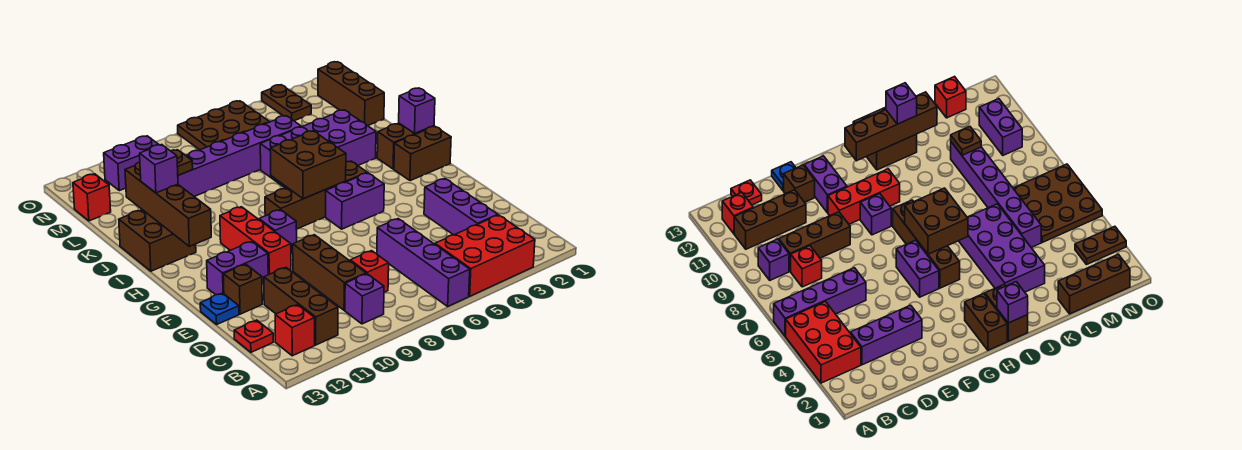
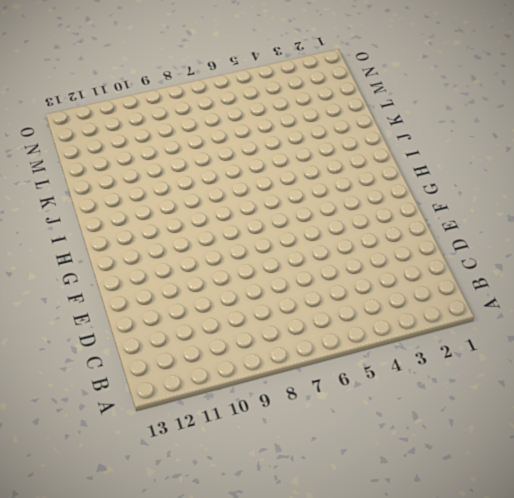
none -> red 2x3 brick [435,215,535,296]
none -> purple 1x4 brick [377,219,470,306]
none -> purple 1x1 brick [345,274,384,324]
none -> brown 1x3 brick [264,267,338,345]

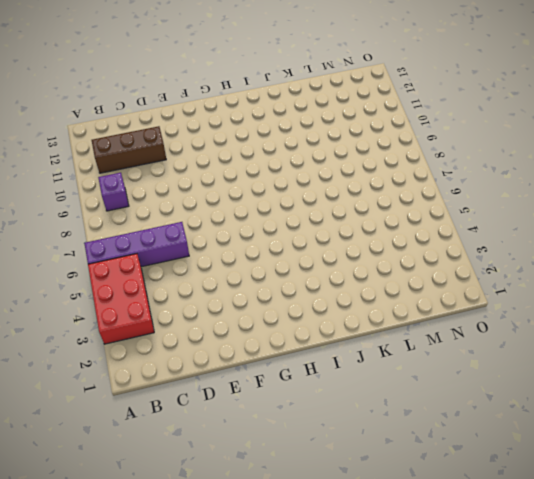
none -> red 1x1 brick [275,305,315,356]
none -> purple 1x3 brick [424,179,498,235]
none -> red 1x1 brick [350,251,389,292]
none -> brown 1x3 brick [293,235,366,310]

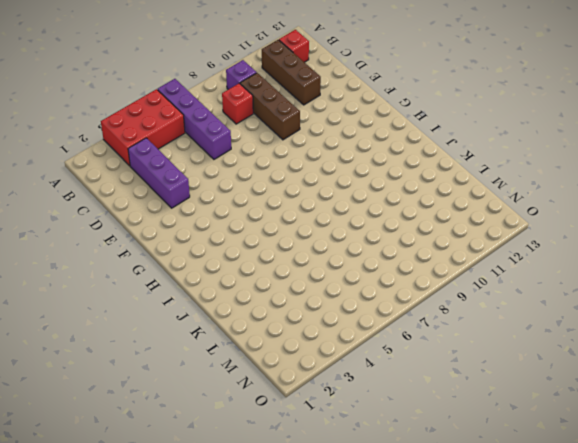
none -> red 1x1 plate [234,320,273,352]
none -> brown 1x1 brick [223,264,262,314]
none -> blue 1x1 plate [200,293,239,324]
none -> red 1x3 brick [220,207,291,275]

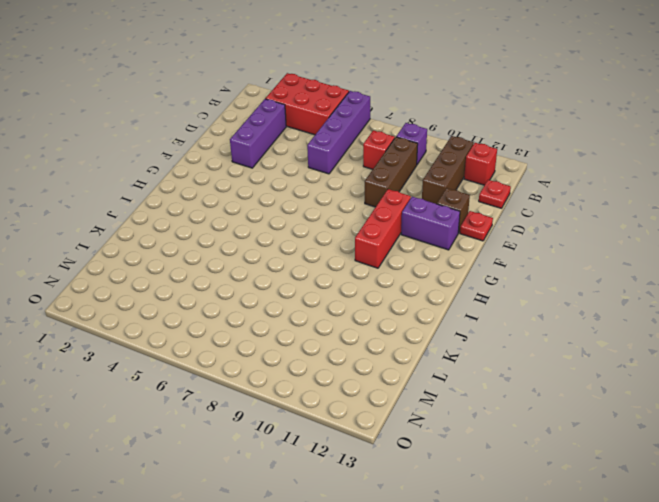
red 1x1 plate [460,211,493,241] -> blue 1x1 plate [200,293,239,324]
none -> purple 1x2 brick [326,173,384,229]
none -> purple 1x1 brick [259,210,297,251]
none -> brown 1x2 brick [394,126,451,181]
none -> brown 1x4 brick [265,161,367,229]

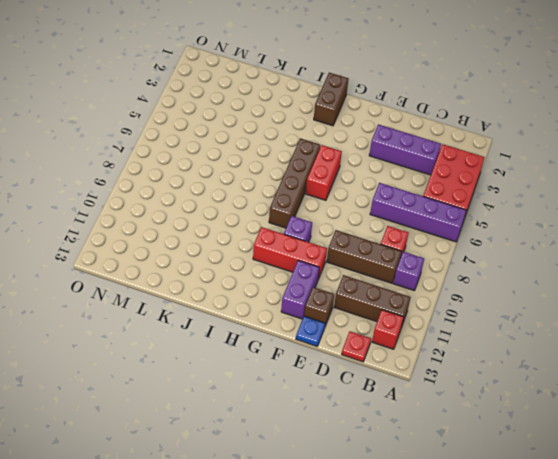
red 1x2 brick [306,145,342,200] -> purple 1x2 brick [326,173,384,229]
none -> brown 1x2 brick [377,123,434,169]
none -> brown 2x2 brick [119,210,196,271]
none -> purple 2x4 brick [260,110,376,188]
none -> brown 1x3 brick [318,62,384,126]

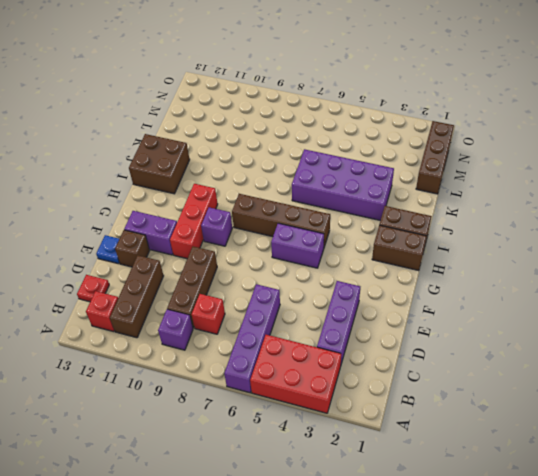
none -> purple 1x6 brick [178,116,301,196]
none -> brown 3x3 plate [178,101,269,150]
none -> red 1x1 brick [73,174,111,221]
none -> brown 1x2 plate [262,85,311,121]

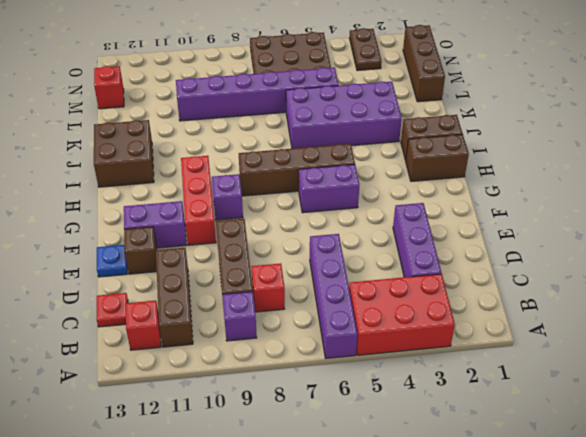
none -> purple 1x2 brick [104,136,159,191]
none -> brown 2x2 brick [270,131,346,199]
none -> brown 1x4 brick [125,162,211,246]
none -> purple 1x1 brick [399,88,435,133]

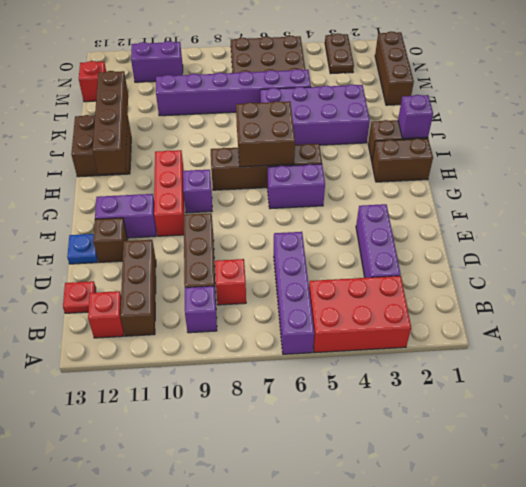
none -> brown 1x1 plate [171,150,193,175]
none -> purple 1x1 brick [140,145,178,193]

